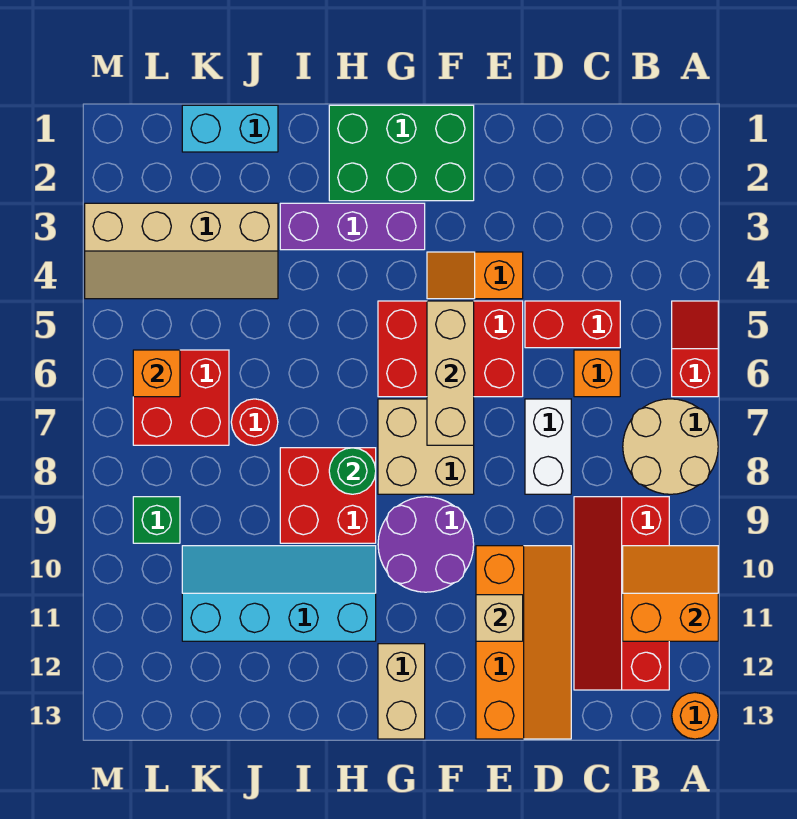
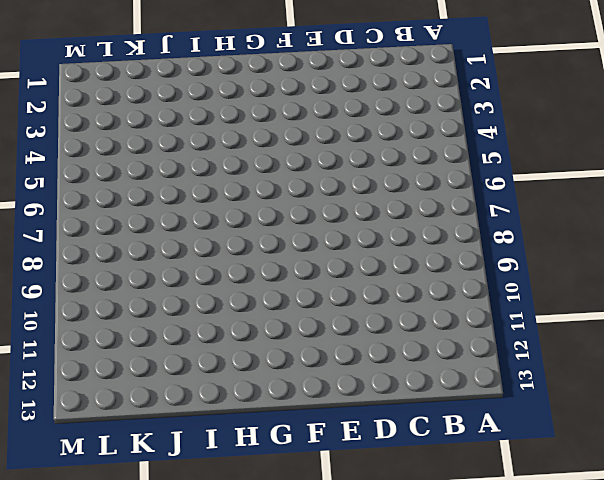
none -> red 1x2 slope [672,301,718,397]
none -> tan 2x2 round brick [623,399,718,494]
none -> orange 1x1 round brick [672,693,718,739]

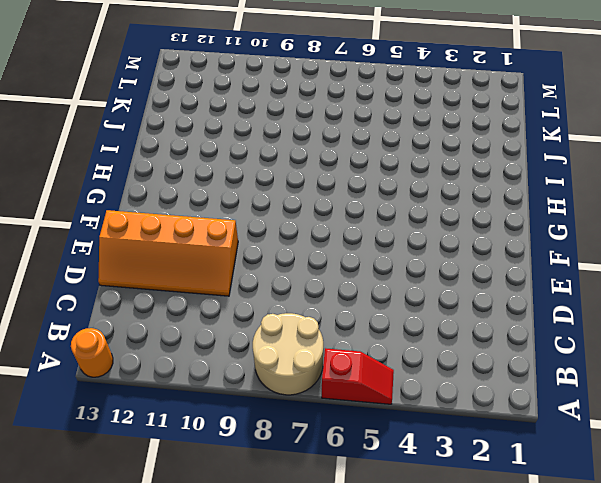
none -> red 2x4 slope [574,497,669,690]
none -> red 1x2 brick [525,301,620,348]
none -> orange 1x1 brick [574,350,620,397]

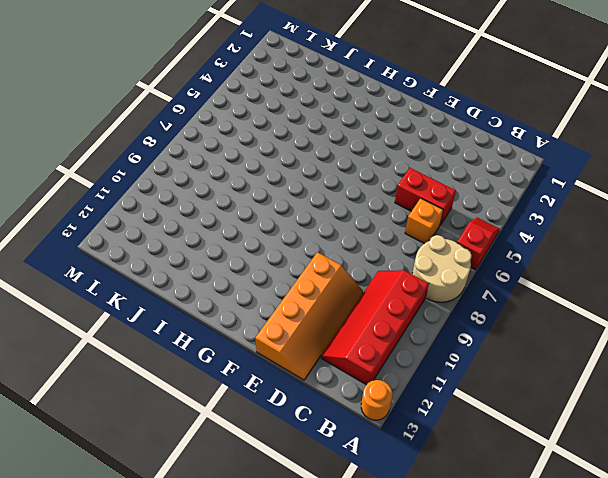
none -> white 1x2 brick [525,399,571,494]
none -> orange 1x2 slope [427,252,523,299]
none -> red 2x3 brick [378,301,523,397]

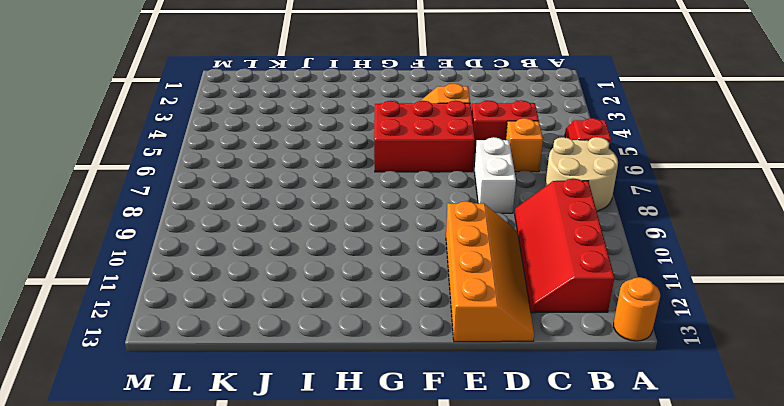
none -> green 2x3 brick [329,105,474,201]
none -> tan 2x2 brick [378,399,474,494]
none -> purple 2x2 round brick [378,497,474,592]

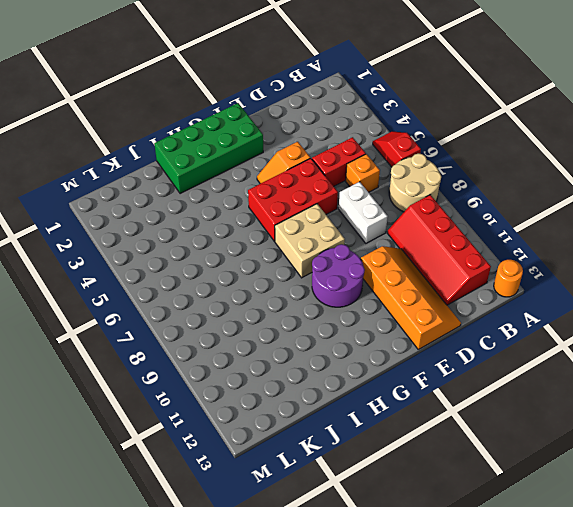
green 2x4 brick [154,103,263,194] -> green 2x3 brick [329,105,474,201]
none -> purple 1x3 brick [280,203,425,250]
none -> tan 1x2 brick [378,644,425,739]
none -> red 2x2 brick [280,448,376,543]

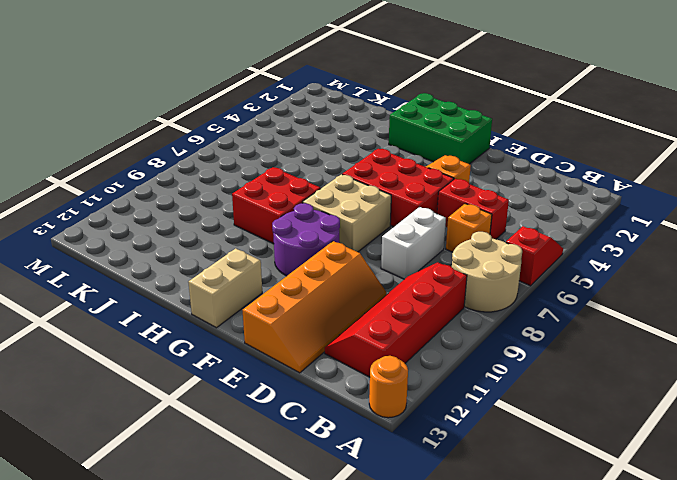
none -> purple 1x3 brick [280,203,425,250]
none -> cyan 2x4 slope [182,546,376,641]
none -> cyan 1x2 brick [182,105,278,152]

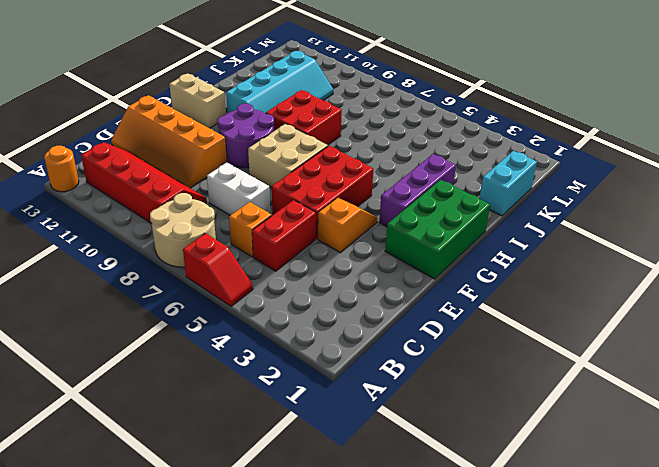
none -> tan 2x4 slope [85,203,278,299]
none -> red 1x1 round brick [231,399,278,445]
none -> red 2x2 brick [133,350,229,445]

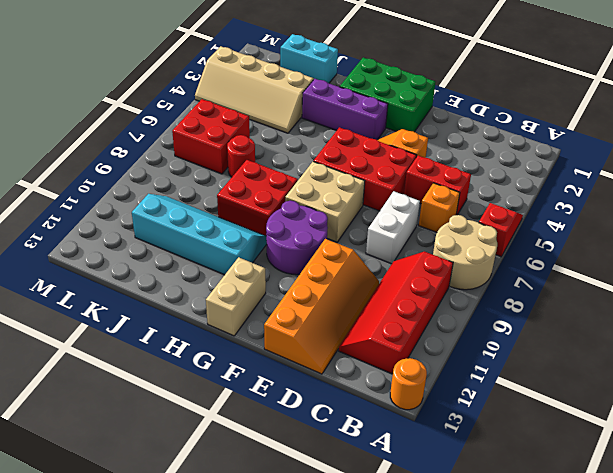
none -> green 1x1 brick [133,497,180,543]
none -> orange 2x2 slope [623,546,718,641]
none -> tan 1x1 brick [476,595,523,641]

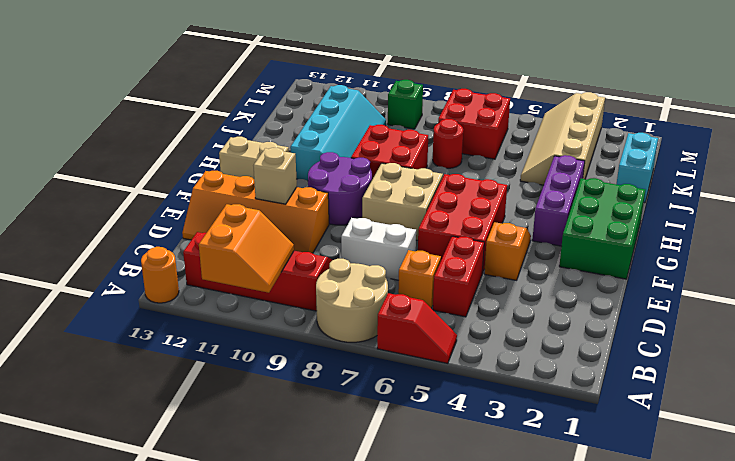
none -> tan 1x3 brick [427,301,474,445]
none -> green 1x1 round brick [329,448,376,494]
none -> orange 1x1 brick [133,350,180,397]

